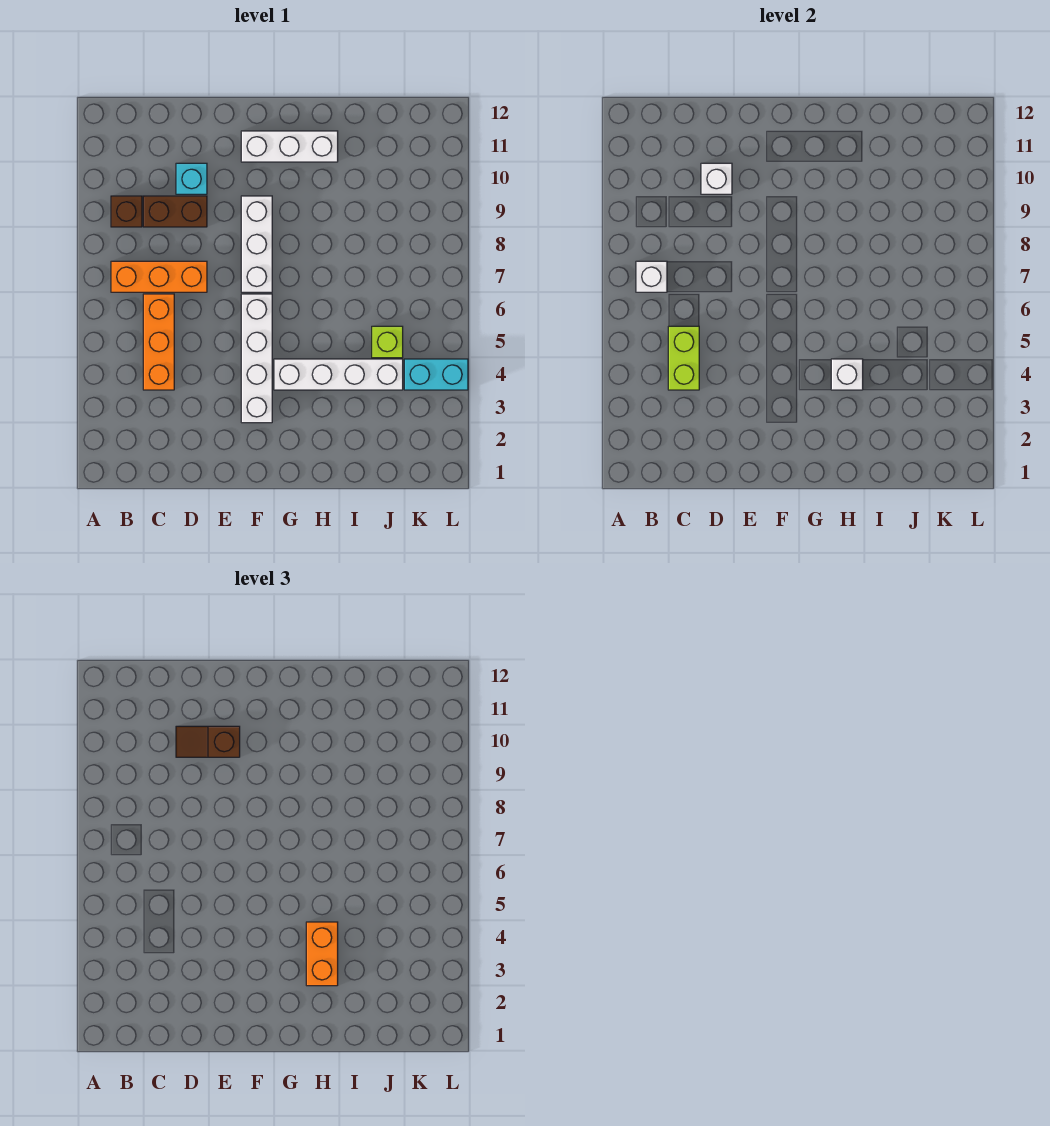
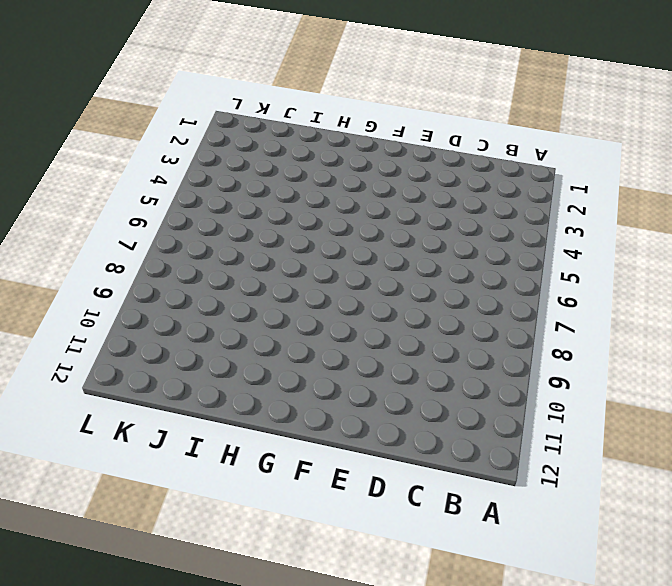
none -> orange 1x3 brick [111,261,207,292]
none -> brown 1x1 brick [111,196,142,227]
none -> orange 1x3 brick [143,294,174,390]

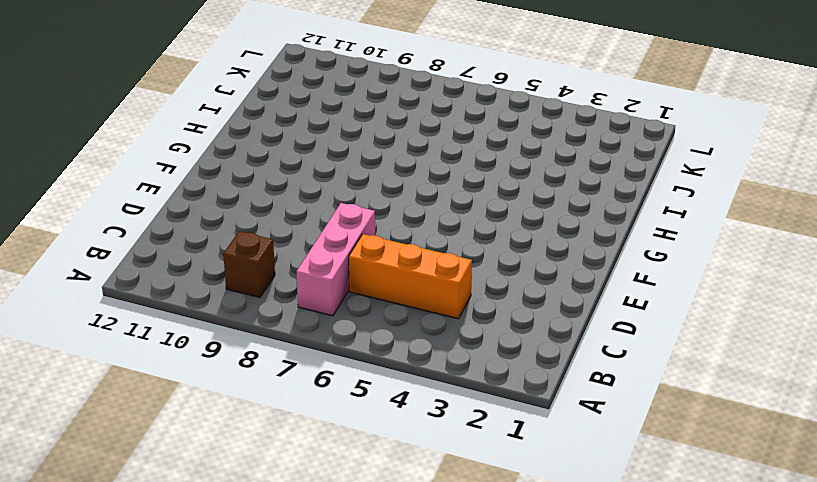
pink 1x3 brick [296,203,375,316] -> orange 1x3 brick [111,261,207,292]
none -> brown 1x2 brick [143,196,207,227]
none -> cyan 1x1 brick [176,163,207,194]
none -> white 1x4 brick [241,294,272,423]

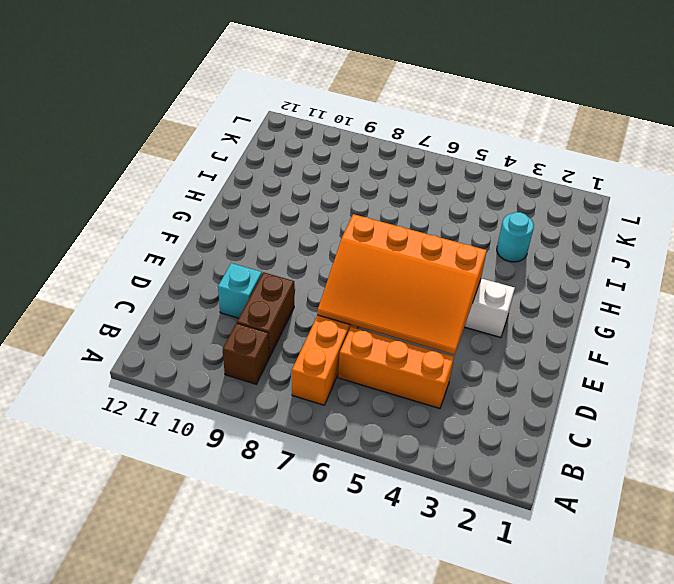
orange 3x4 slope [317,214,487,355] -> none
cyan 1x1 round brick [497,212,534,262] -> none
none -> white 1x3 brick [241,196,272,292]
none -> white 1x3 brick [241,131,338,162]
none -> white 1x4 brick [274,359,403,390]

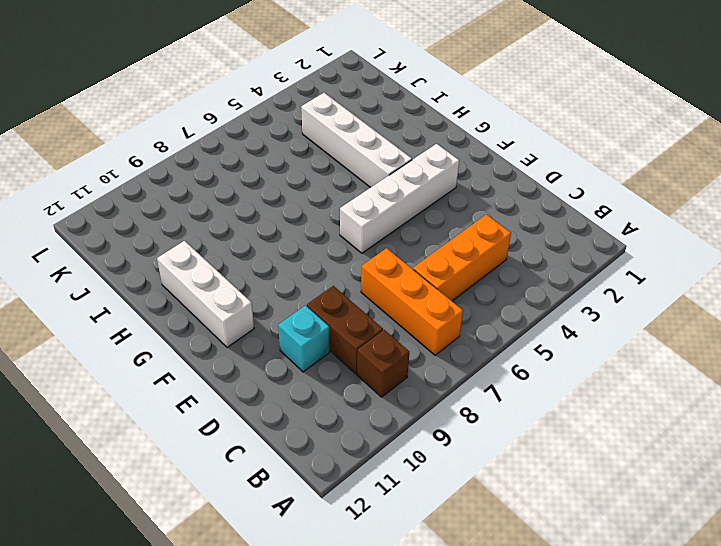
none -> white 1x3 brick [241,196,272,292]
none -> lime 1x1 brick [372,326,403,358]
none -> cyan 1x2 brick [404,359,468,390]

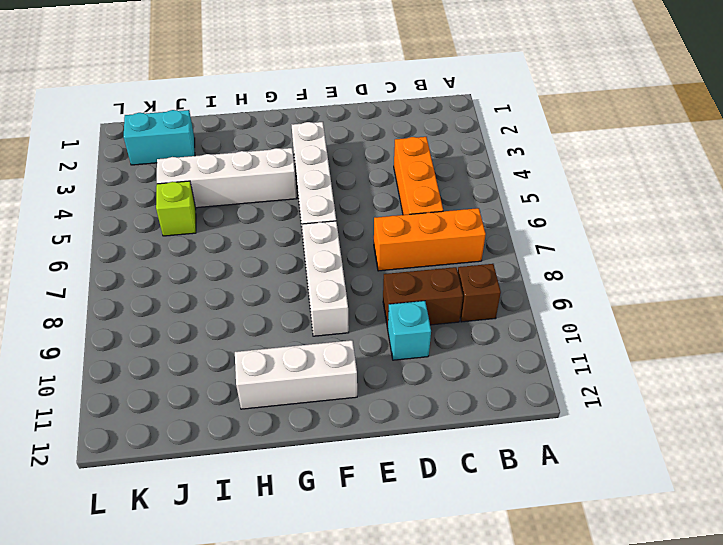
cyan 1x2 brick [124,110,195,165] -> cyan 1x2 brick moved to [404,359,468,390]
none -> white 1x1 brick [636,261,667,292]
none -> lime 1x2 brick [668,326,699,390]
none -> white 1x1 brick [701,163,732,194]

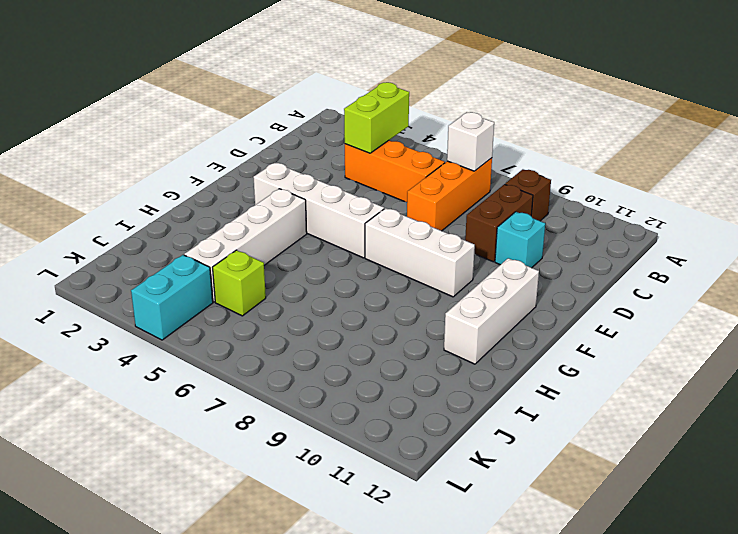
lime 1x2 brick [344,82,409,153] -> lime 1x2 brick turned to [668,326,699,390]
none -> white 1x1 brick [701,163,732,194]
none -> white 1x1 brick [831,359,863,390]
none -> brown 1x2 slope [176,726,240,757]

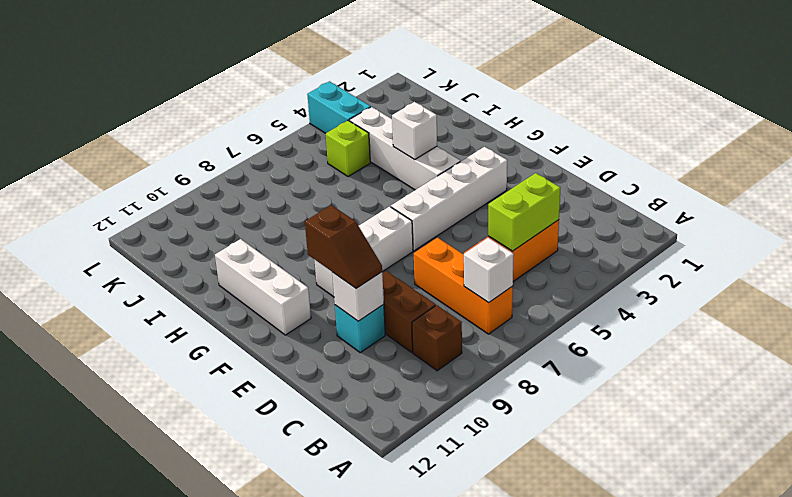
none -> orange 1x2 brick [306,922,338,986]

